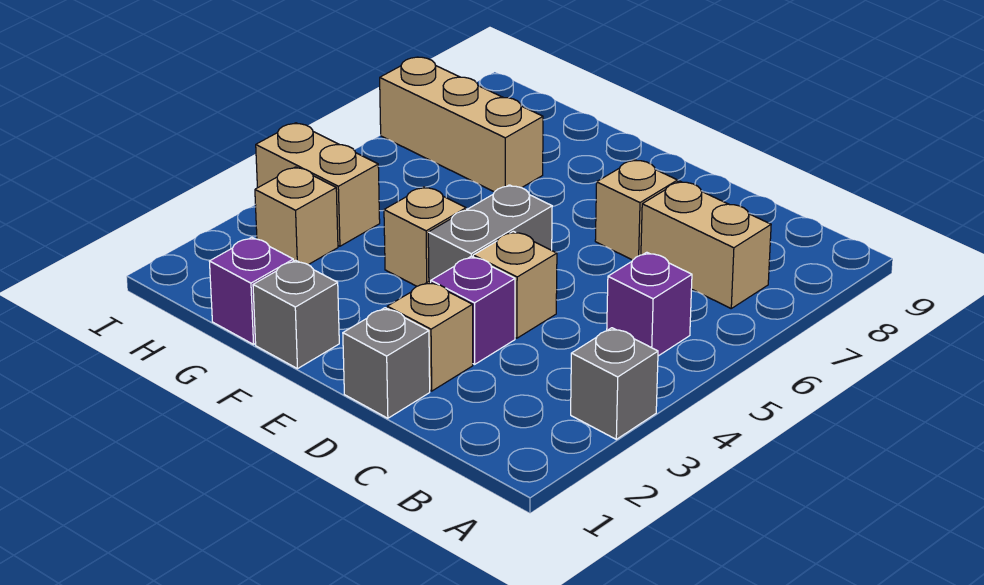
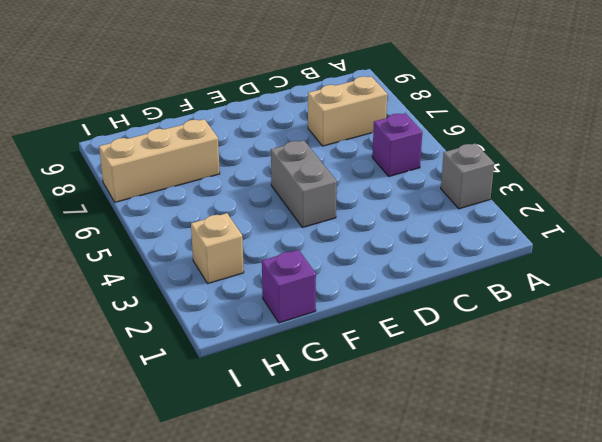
none -> grey 1x1 brick [343,308,430,418]
none -> tan 1x1 brick [387,282,473,391]
none -> purple 1x1 brick [431,256,515,364]

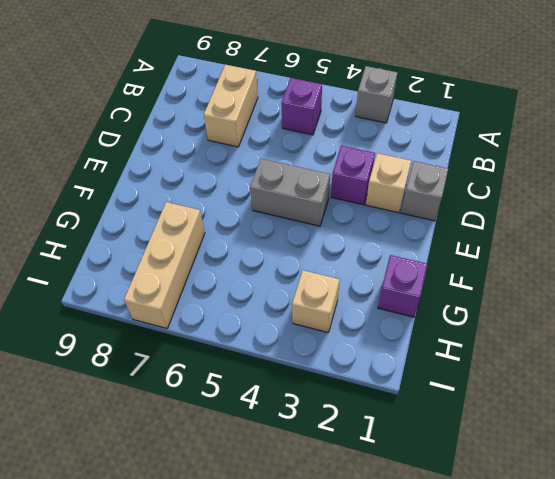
none -> tan 1x1 brick [473,231,557,338]
none -> tan 1x1 brick [595,160,678,260]
none -> grey 1x1 brick [253,260,339,369]

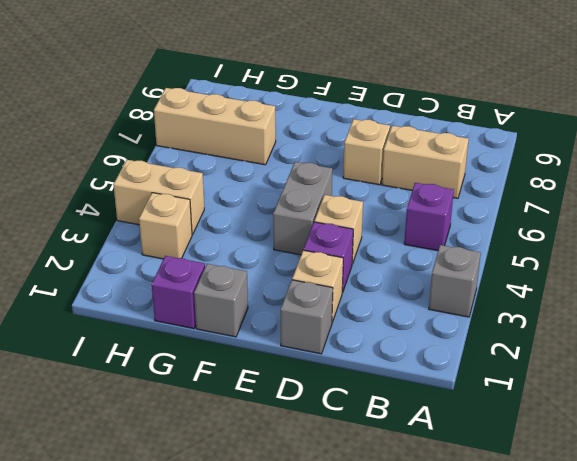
none -> tan 1x1 brick [384,187,466,286]

